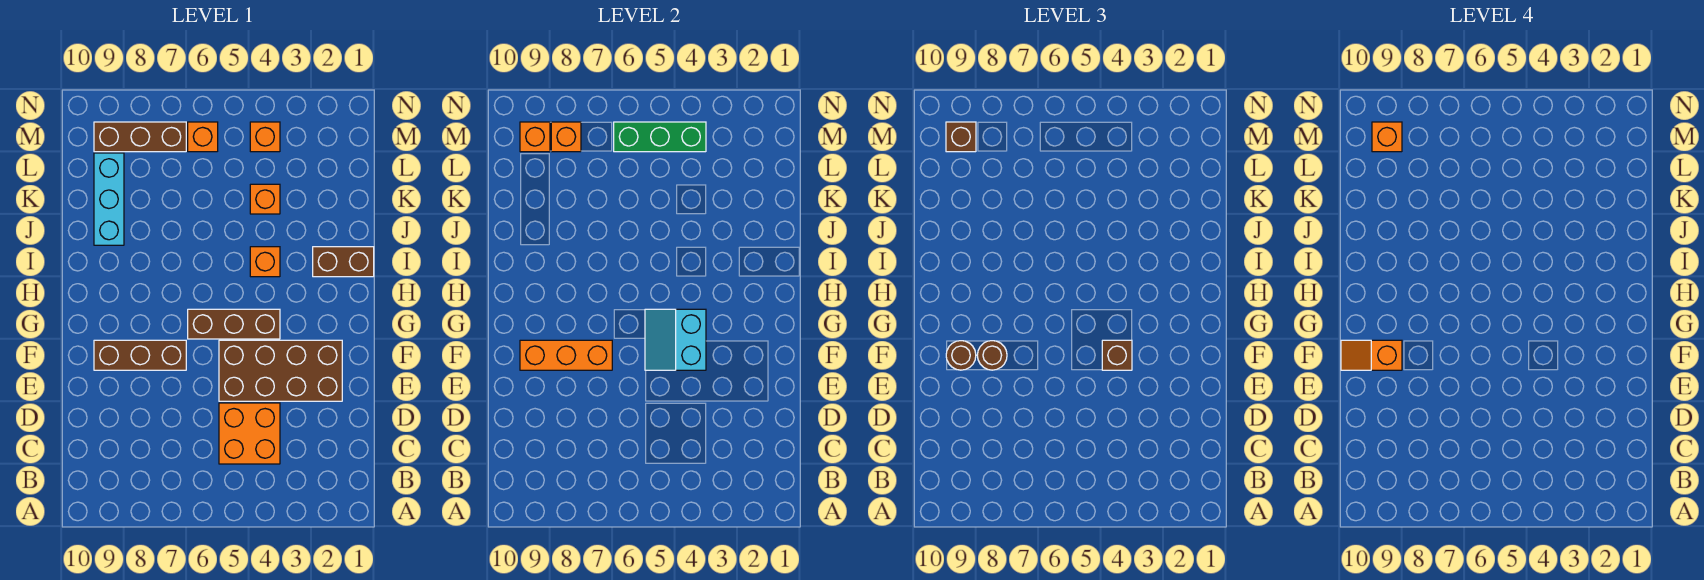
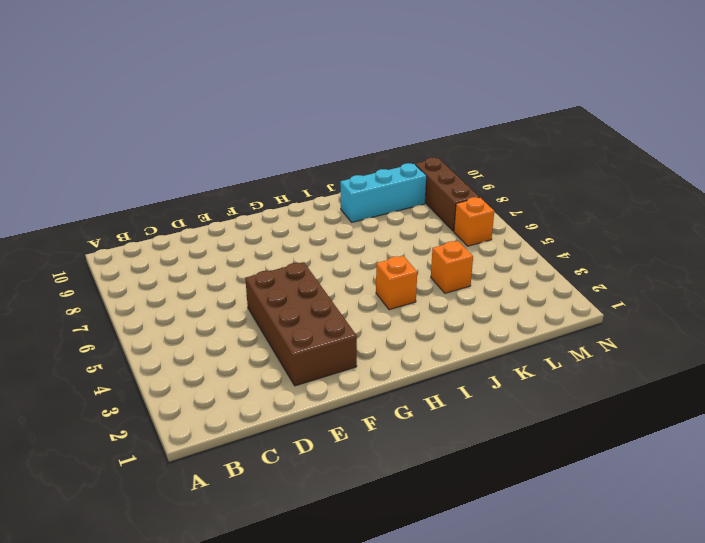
none -> orange 2x2 brick [219,403,280,464]
none -> brown 1x3 brick [94,340,186,370]
none -> brown 1x3 brick [188,309,280,339]

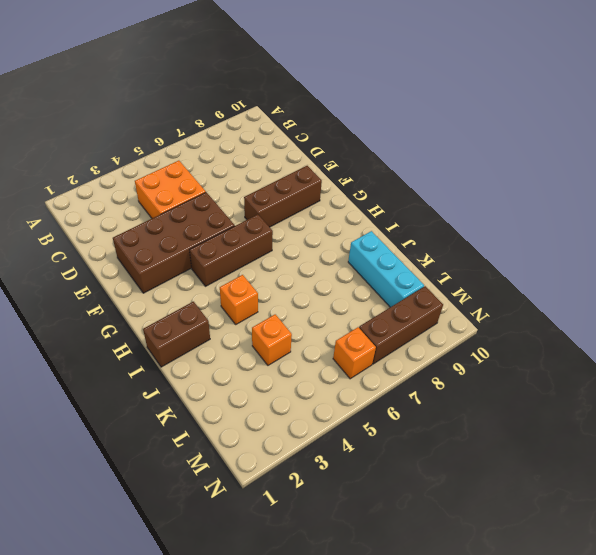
none -> orange 1x1 brick [250,122,280,152]
none -> cyan 2x2 slope [645,309,706,370]
none -> orange 1x3 brick [520,340,612,370]

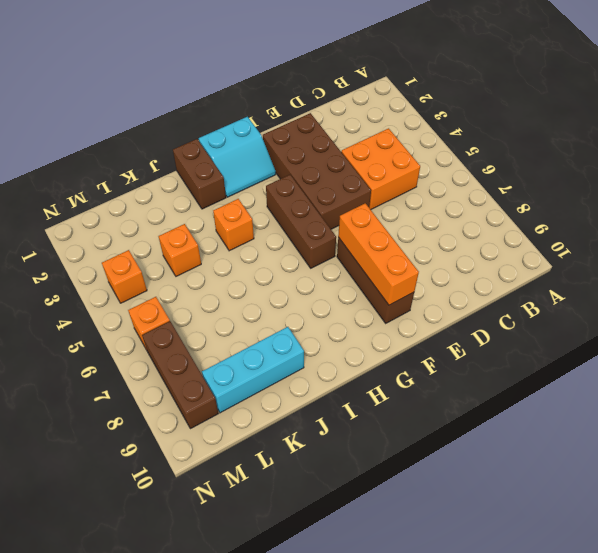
cyan 2x2 slope [199,117,276,197] -> cyan 2x2 slope moved to [645,309,706,370]
none -> green 1x3 brick [614,122,706,152]
none -> orange 1x1 brick [551,122,581,152]
none -> orange 1x1 brick [520,122,550,152]

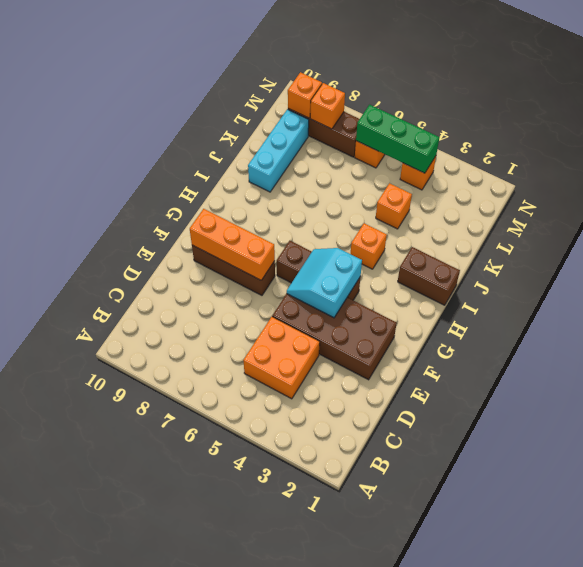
none -> brown 1x1 brick [1102,340,1132,370]
none -> brown 1x1 round brick [977,341,1007,370]
none -> brown 1x1 round brick [946,341,976,370]

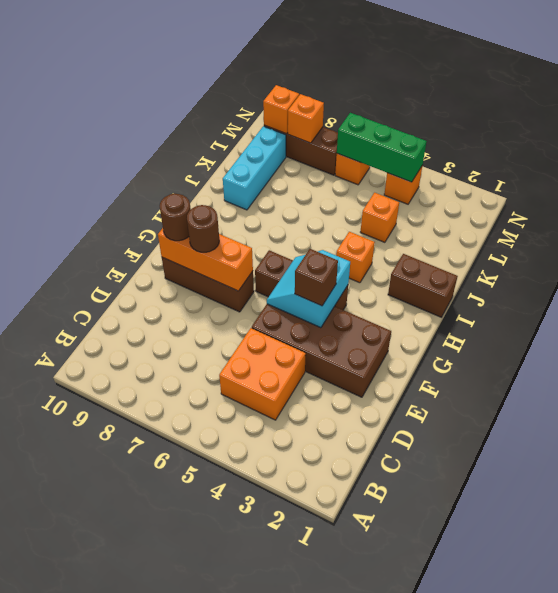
none -> brown 1x1 brick [946,122,976,152]
none -> orange 1x2 slope [1341,340,1402,370]
none -> orange 1x1 brick [1372,122,1402,152]

